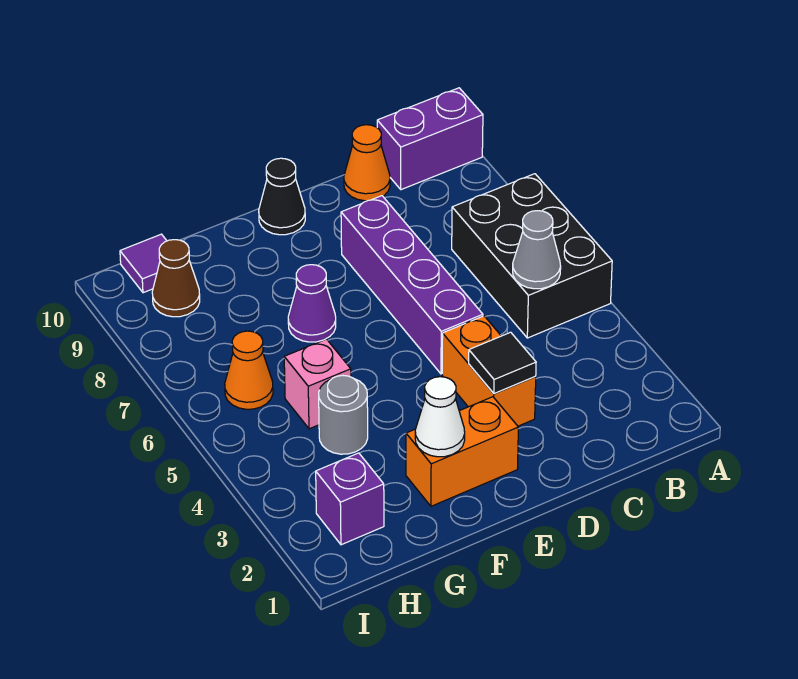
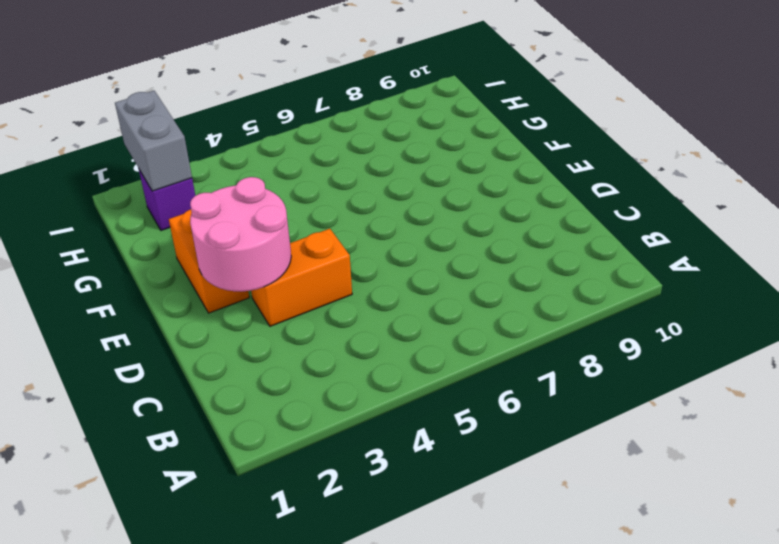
pink 2x2 round brick [190,177,291,292] -> black 1x1 tile [469,332,536,393]
grey 1x2 brick [115,91,192,191] -> none
none -> black 2x3 brick [452,174,612,338]
none -> purple 1x2 brick [377,88,483,190]
none -> orange 1x1 cone [344,125,390,201]

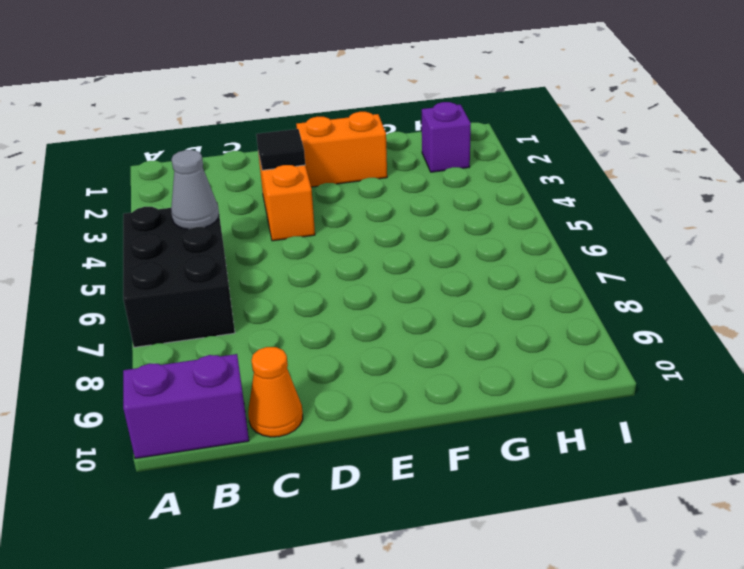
none -> purple 1x4 brick [341,196,483,374]
none -> black 1x1 cone [259,158,305,235]
none -> purple 1x1 cone [288,265,336,342]

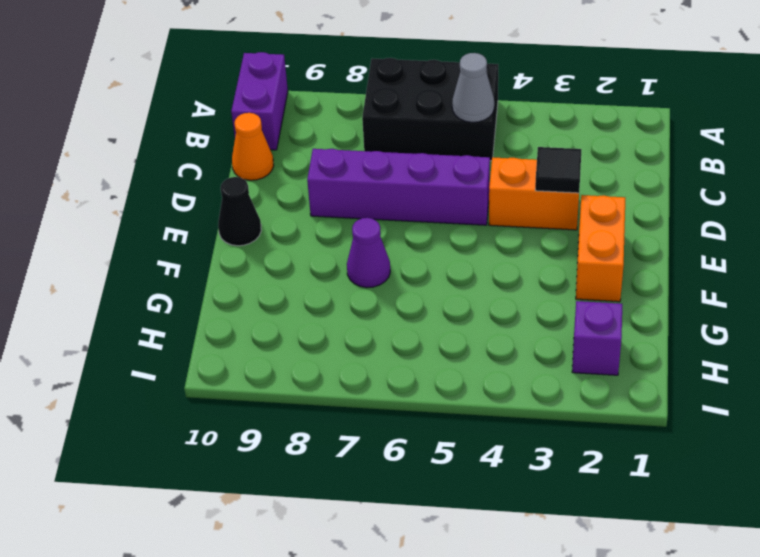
none -> grey 1x1 round brick [319,375,368,454]
none -> pink 1x1 brick [284,339,351,429]
none -> orange 1x1 cone [225,331,273,409]

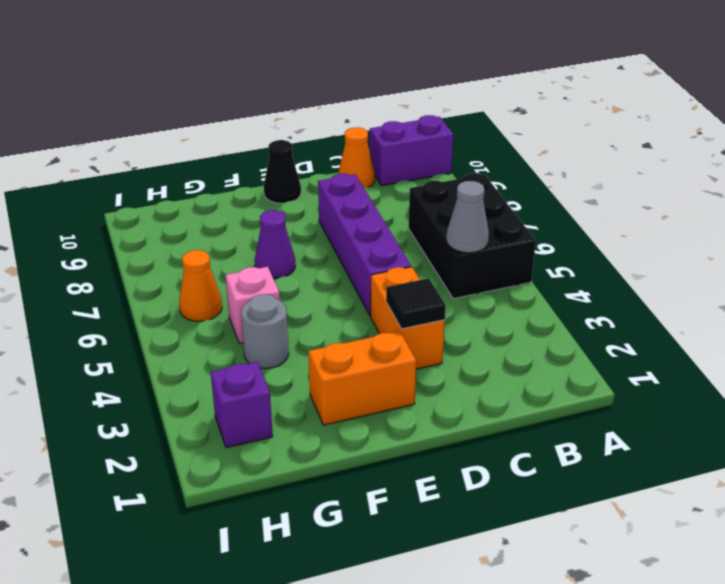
none -> brown 1x1 cone [152,240,200,317]
none -> purple 1x1 tile [120,234,167,293]
none -> white 1x1 cone [415,377,465,457]

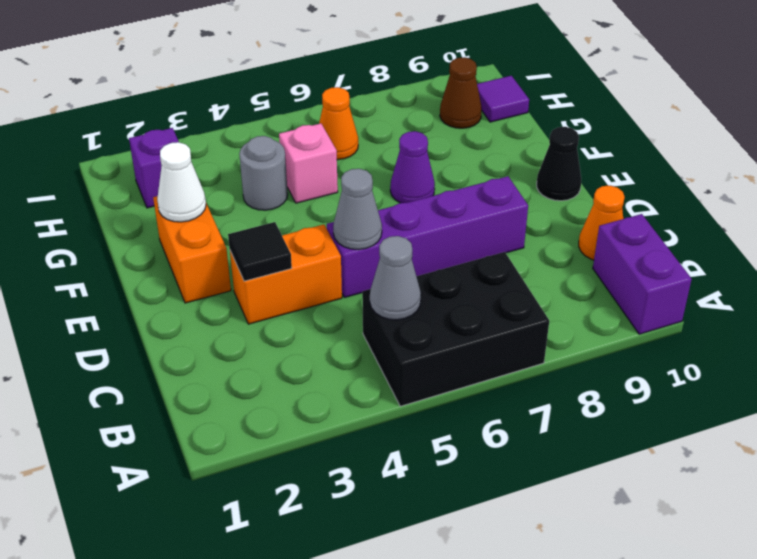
grey 1x1 cone [333,169,382,250] -> none

